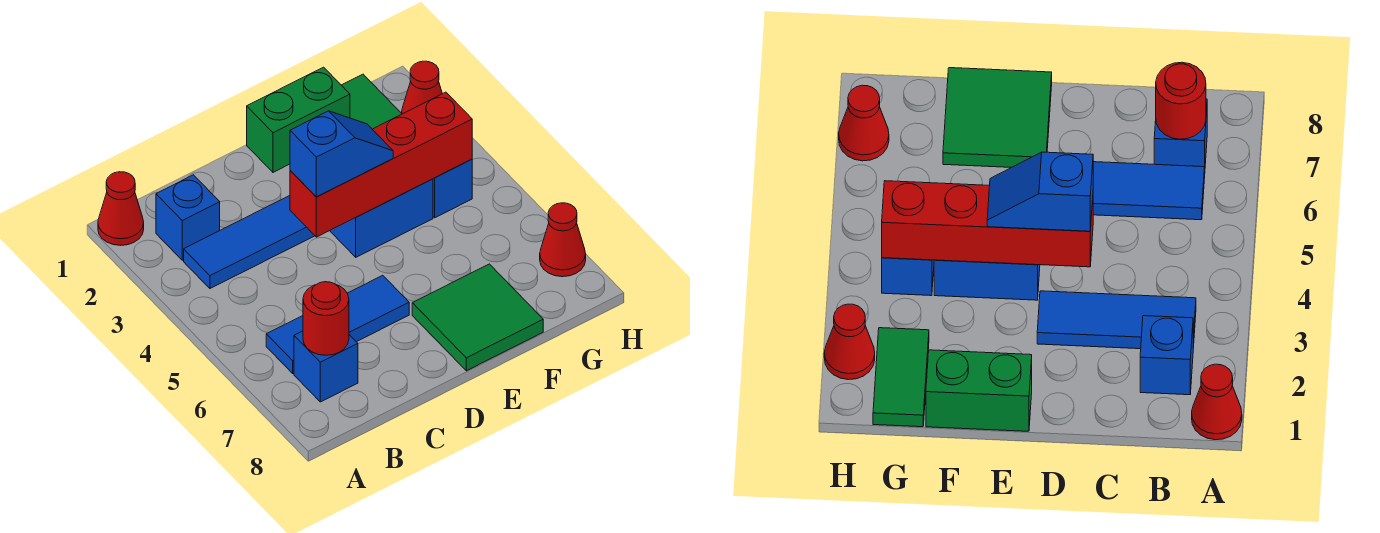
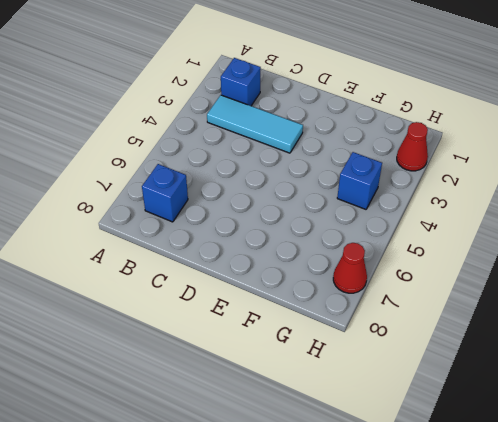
cyan 1x3 tile [207,95,303,153] -> blue 1x3 tile [184,196,315,288]
none -> red 1x1 cone [98,172,144,245]
none -> blue 1x3 tile [266,275,409,373]
none -> green 1x2 brick [247,67,350,172]

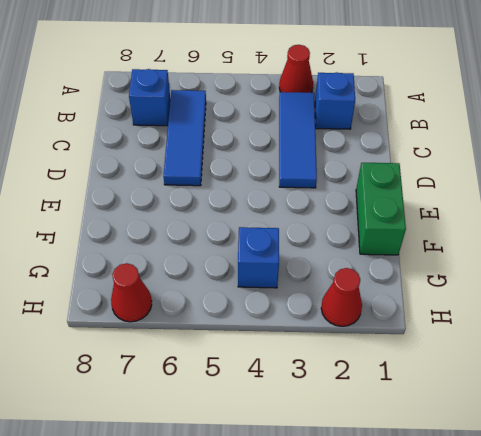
red 1x1 cone [279,45,313,93] -> red 1x1 cone moved to [98,172,144,245]
none -> blue 1x2 brick [330,179,433,257]
none -> green 2x2 tile [412,264,543,371]
none -> green 1x2 tile [342,74,402,129]

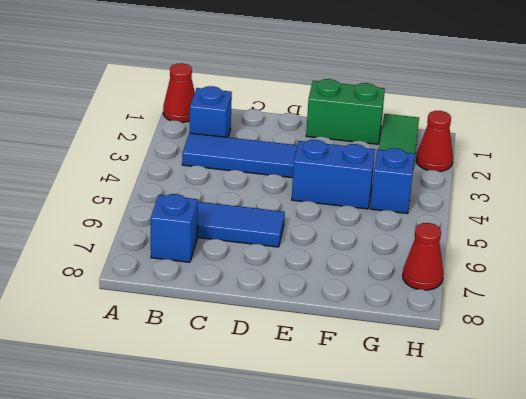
none -> green 2x2 tile [412,264,543,371]
none -> red 1x1 round brick [303,282,349,355]
none -> red 1x4 brick [290,92,472,237]

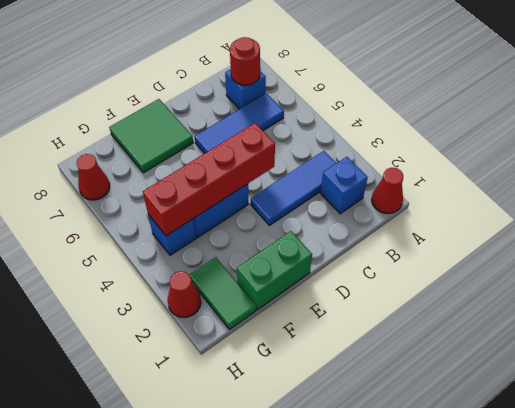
none -> blue 1x2 slope [290,111,393,197]

